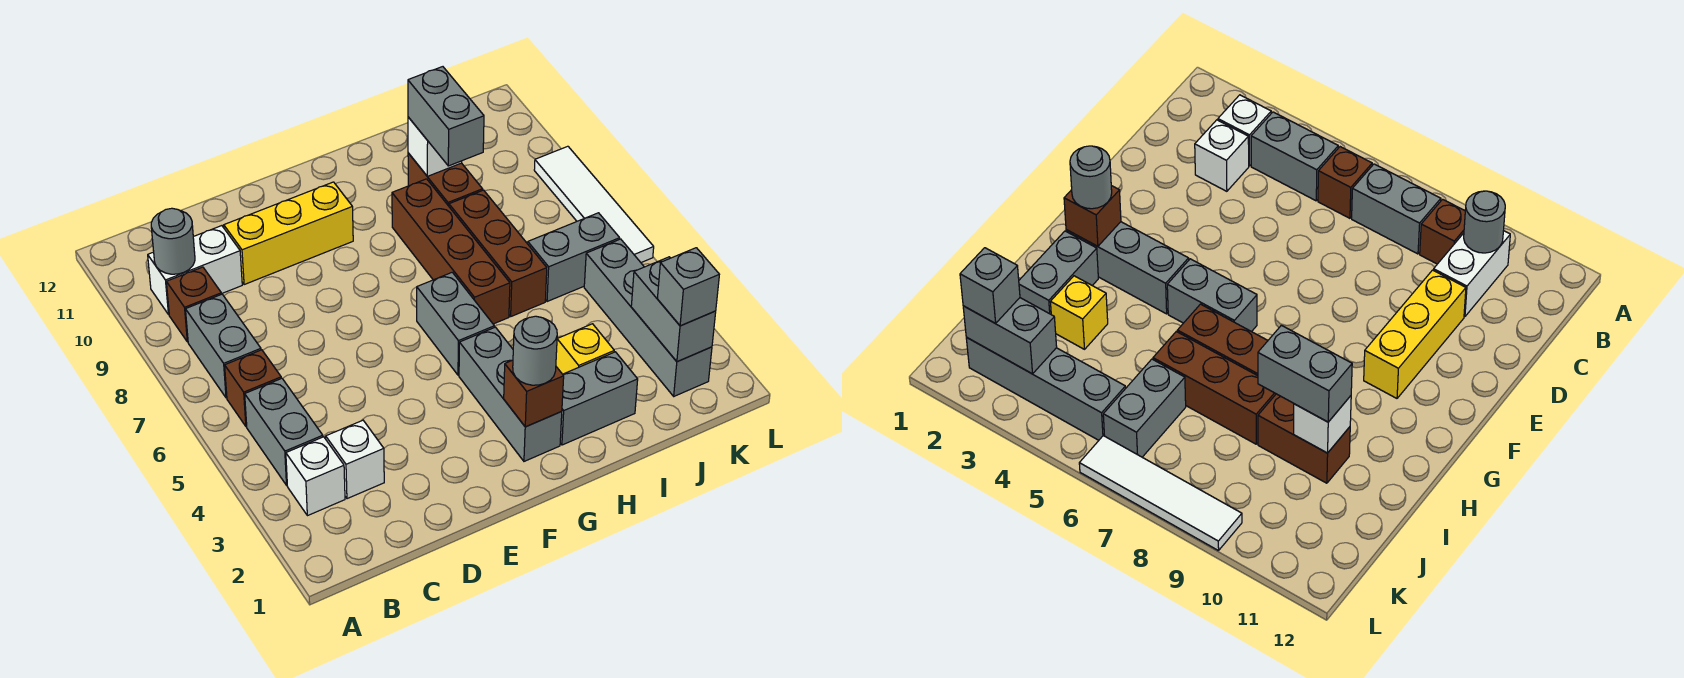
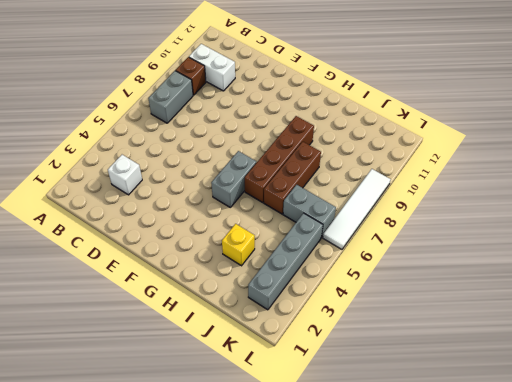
none -> white 1x1 brick [286,437,345,516]
none -> grey 1x2 brick [245,378,323,485]
none -> brown 1x1 brick [225,350,281,427]

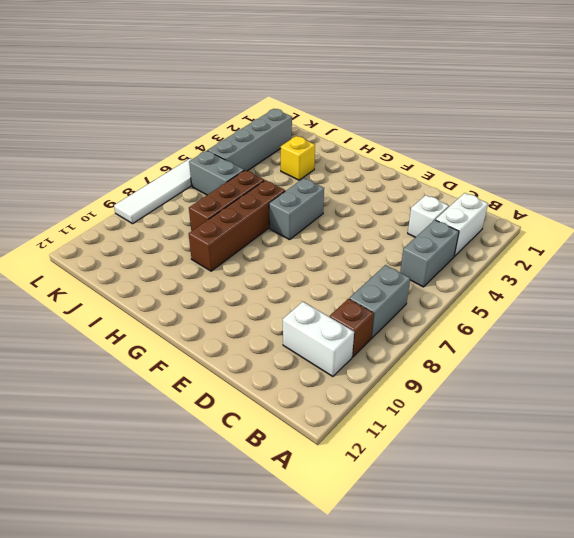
white 1x2 brick [436,193,488,256] -> white 1x1 brick [286,437,345,516]
none -> brown 1x1 brick [225,350,281,427]
none -> yellow 1x3 brick [224,182,353,285]
none -> grey 1x3 brick [459,327,562,461]

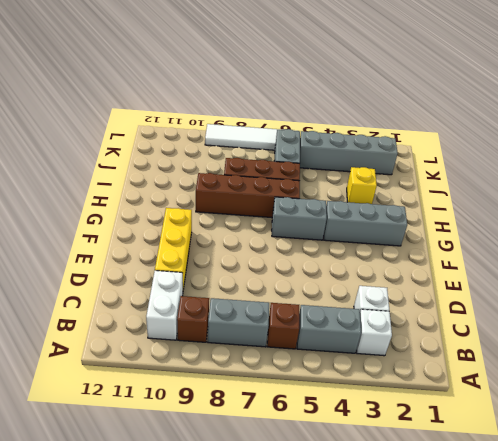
none -> grey 1x2 brick [560,352,638,445]
none -> brown 1x2 brick [408,153,483,206]
none -> grey 1x1 round brick [151,208,195,274]

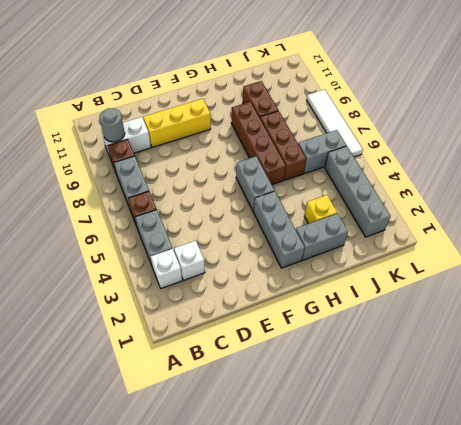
none -> brown 1x1 brick [504,360,564,427]
none -> white 1x1 brick [408,117,462,176]
none -> grey 1x2 brick [631,257,716,362]

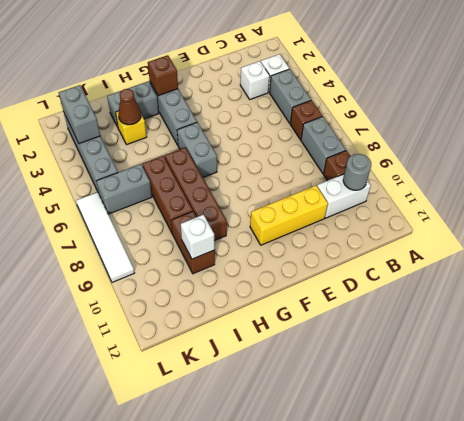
brown 1x1 cone [118,89,141,125] -> none
none -> grey 1x1 round brick [513,316,557,385]
none -> grey 1x2 brick [408,67,484,166]
none -> grey 1x1 brick [657,248,719,326]

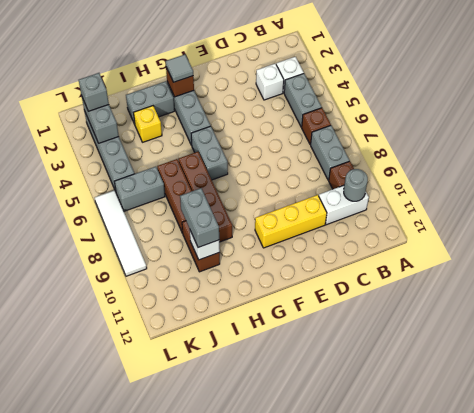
grey 1x1 tile [166,55,193,82] -> grey 1x1 round brick [513,316,557,385]

